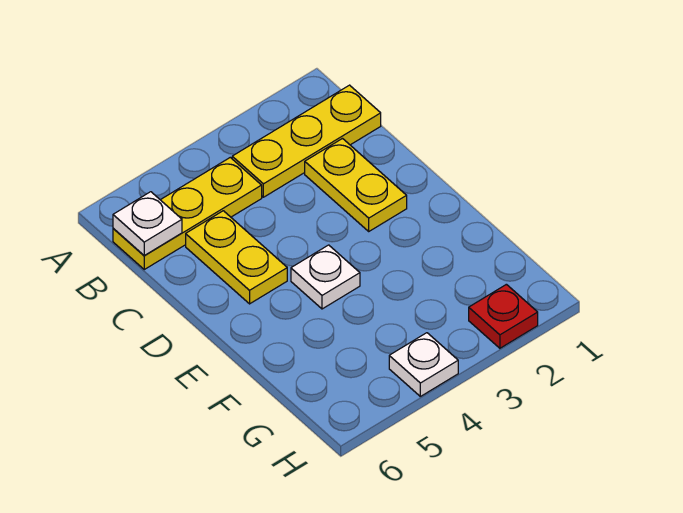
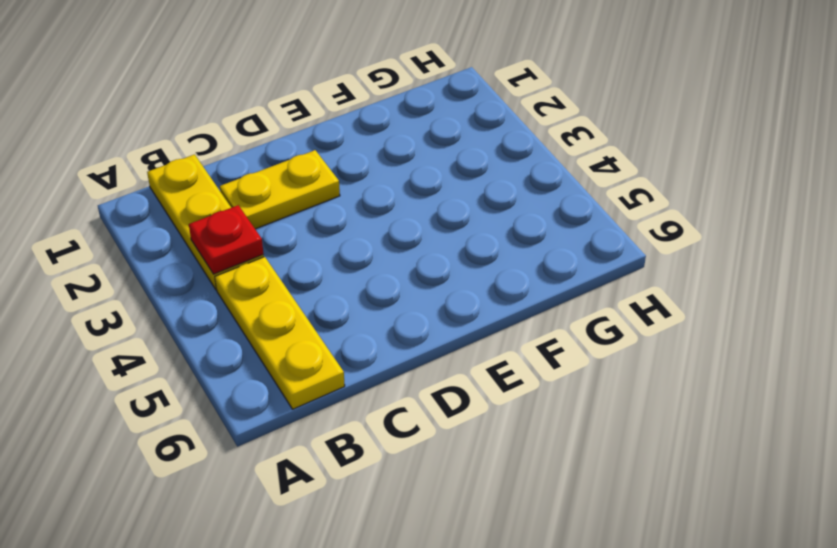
red 1x1 plate [189,205,264,274] -> red 1x1 plate moved to [469,284,538,348]
none -> yellow 1x2 plate [186,211,287,304]
none -> white 1x1 plate [291,245,360,309]

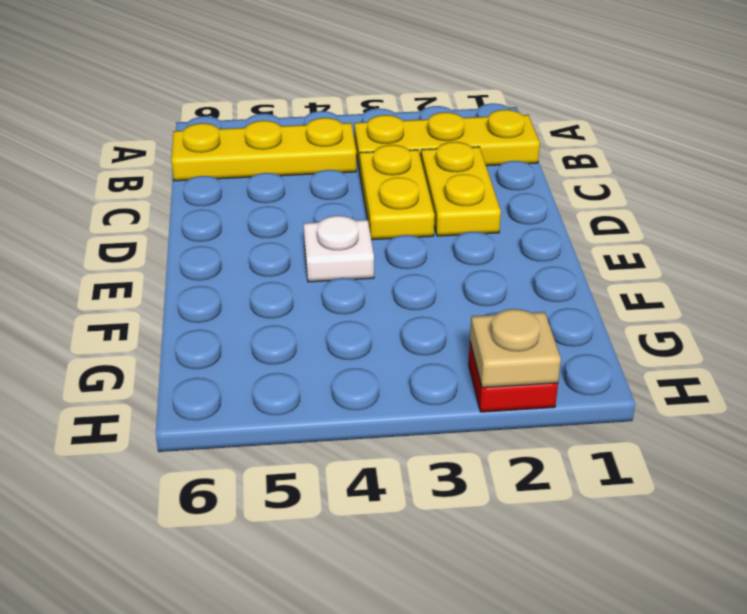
yellow 1x2 plate [360,145,435,240] -> yellow 1x2 plate moved to [186,211,287,304]
tan 1x1 plate [470,309,561,388] -> none
none -> white 1x1 plate [389,333,458,396]
none -> white 1x1 plate [113,192,182,255]

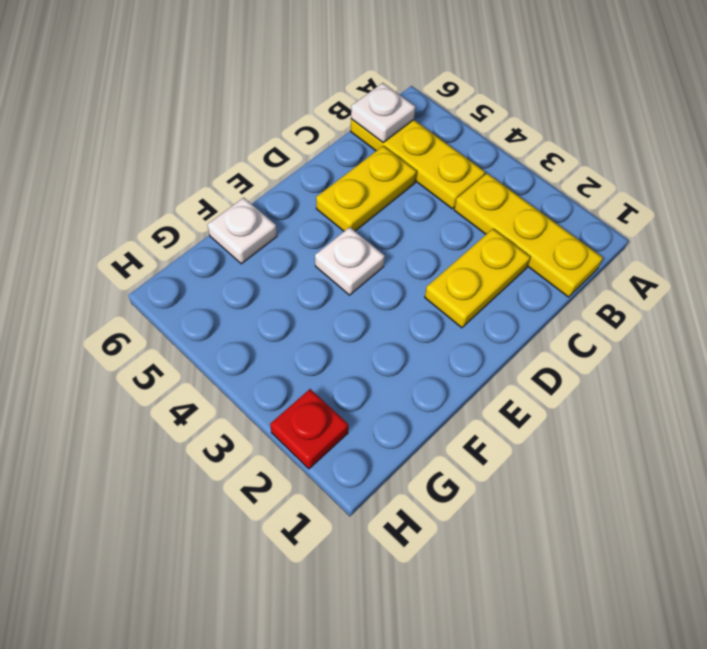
white 1x1 plate [207,198,277,264] -> white 1x1 plate moved to [389,333,458,396]

